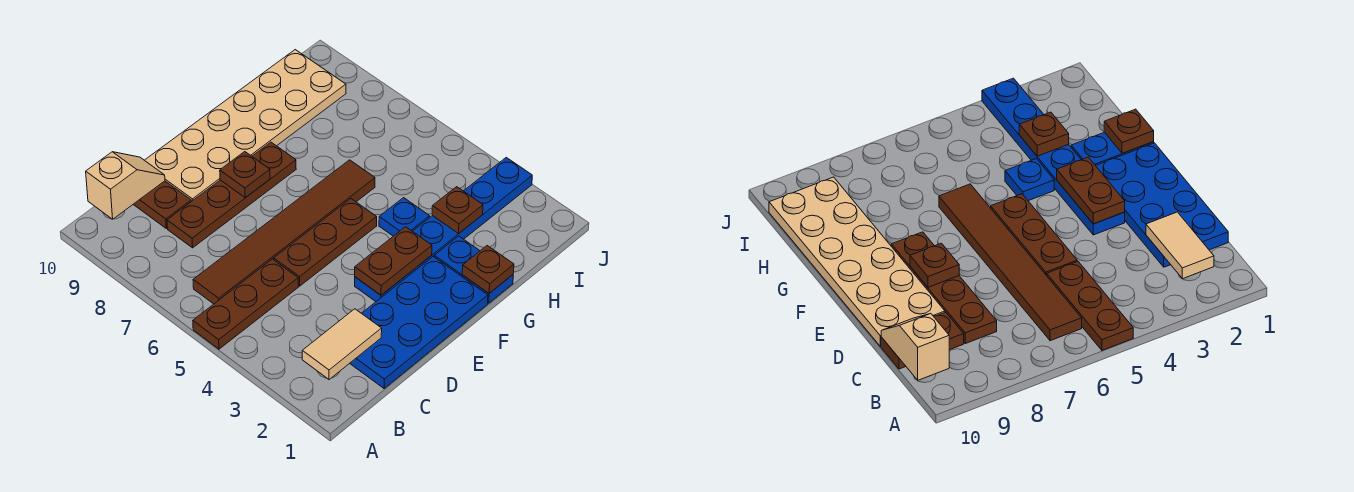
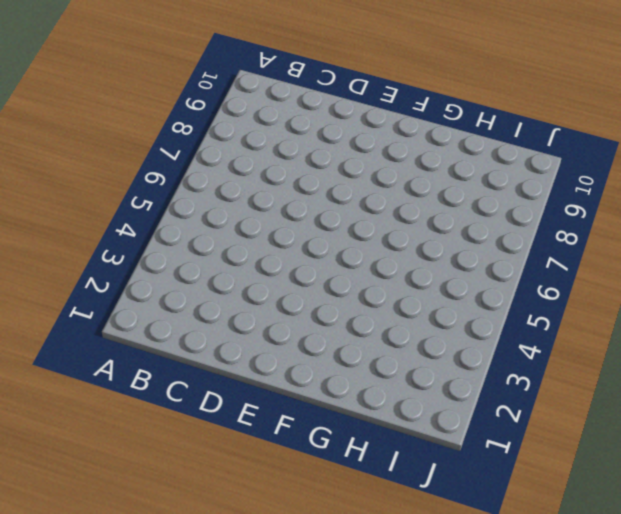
none -> brown 1x3 plate [193,259,298,349]
none -> brown 1x6 tile [193,160,375,304]
none -> blue 2x4 plate [350,257,488,388]

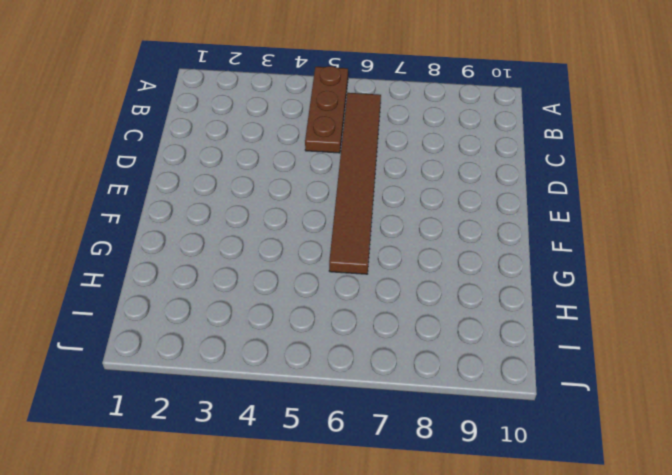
none -> blue 2x4 plate [350,257,488,388]
none -> brown 1x4 plate [167,142,296,248]
none -> brown 1x2 plate [133,181,191,228]

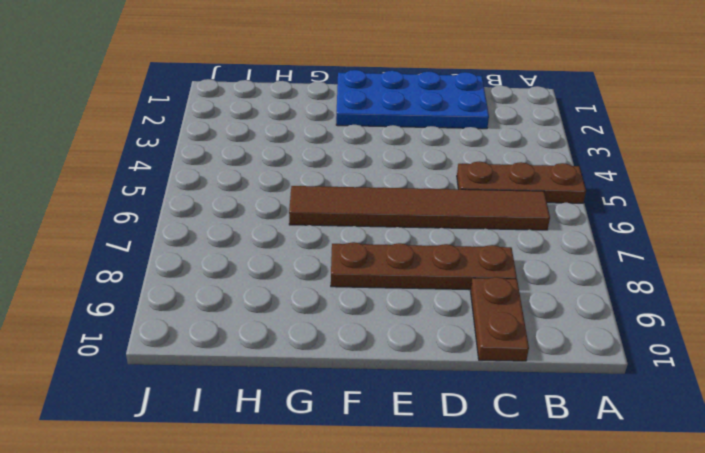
none -> brown 1x3 plate [274,199,377,286]
none -> tan 2x6 plate [145,50,346,201]
none -> blue 1x6 plate [355,158,532,301]

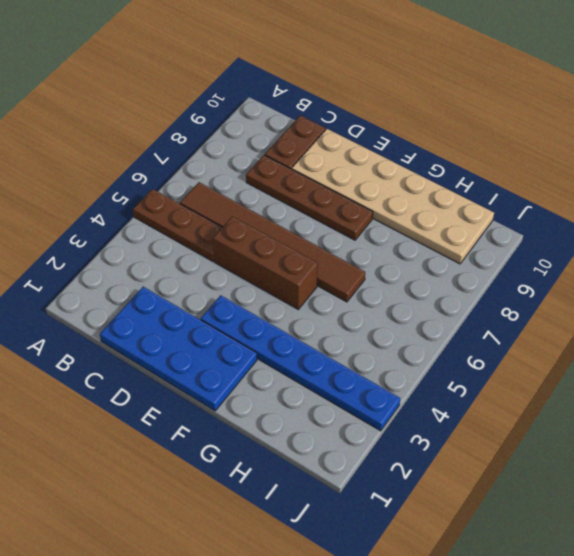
brown 1x3 brick [213,216,318,309] -> brown 1x3 plate [274,199,377,286]
none -> blue 1x2 plate [434,236,513,303]
none -> blue 1x1 plate [379,198,430,236]
none -> tan 1x2 tile [302,309,382,380]

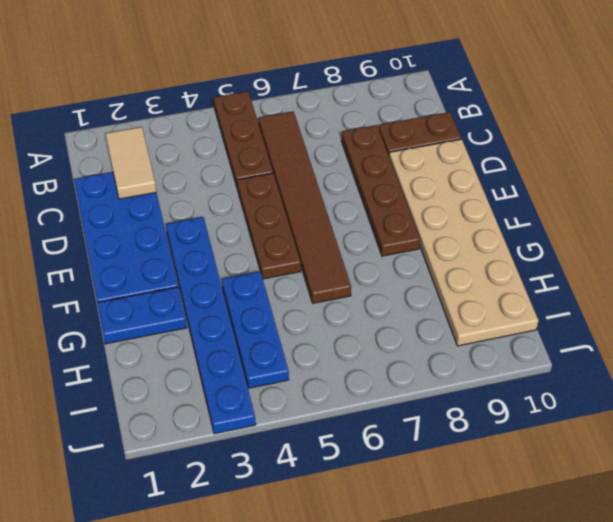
blue 1x3 plate [222,271,289,388] -> blue 1x1 plate [379,198,430,236]
none -> tan 1x2 slope [86,152,165,219]
none -> brown 1x2 plate [355,227,432,295]
none -> brown 1x1 plate [220,152,270,198]

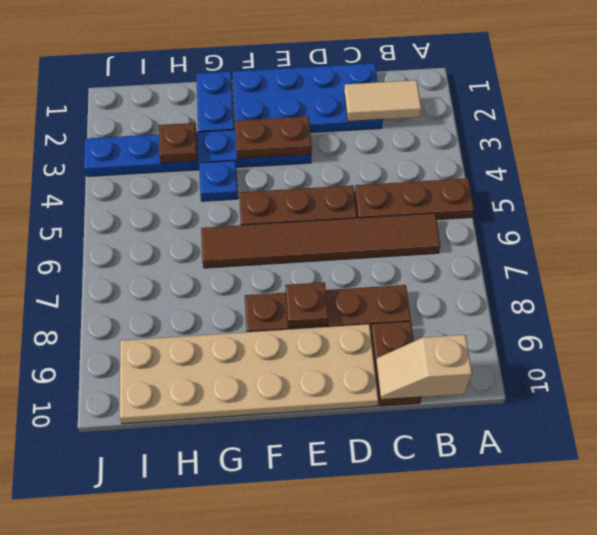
none -> brown 1x1 plate [462,246,514,293]

